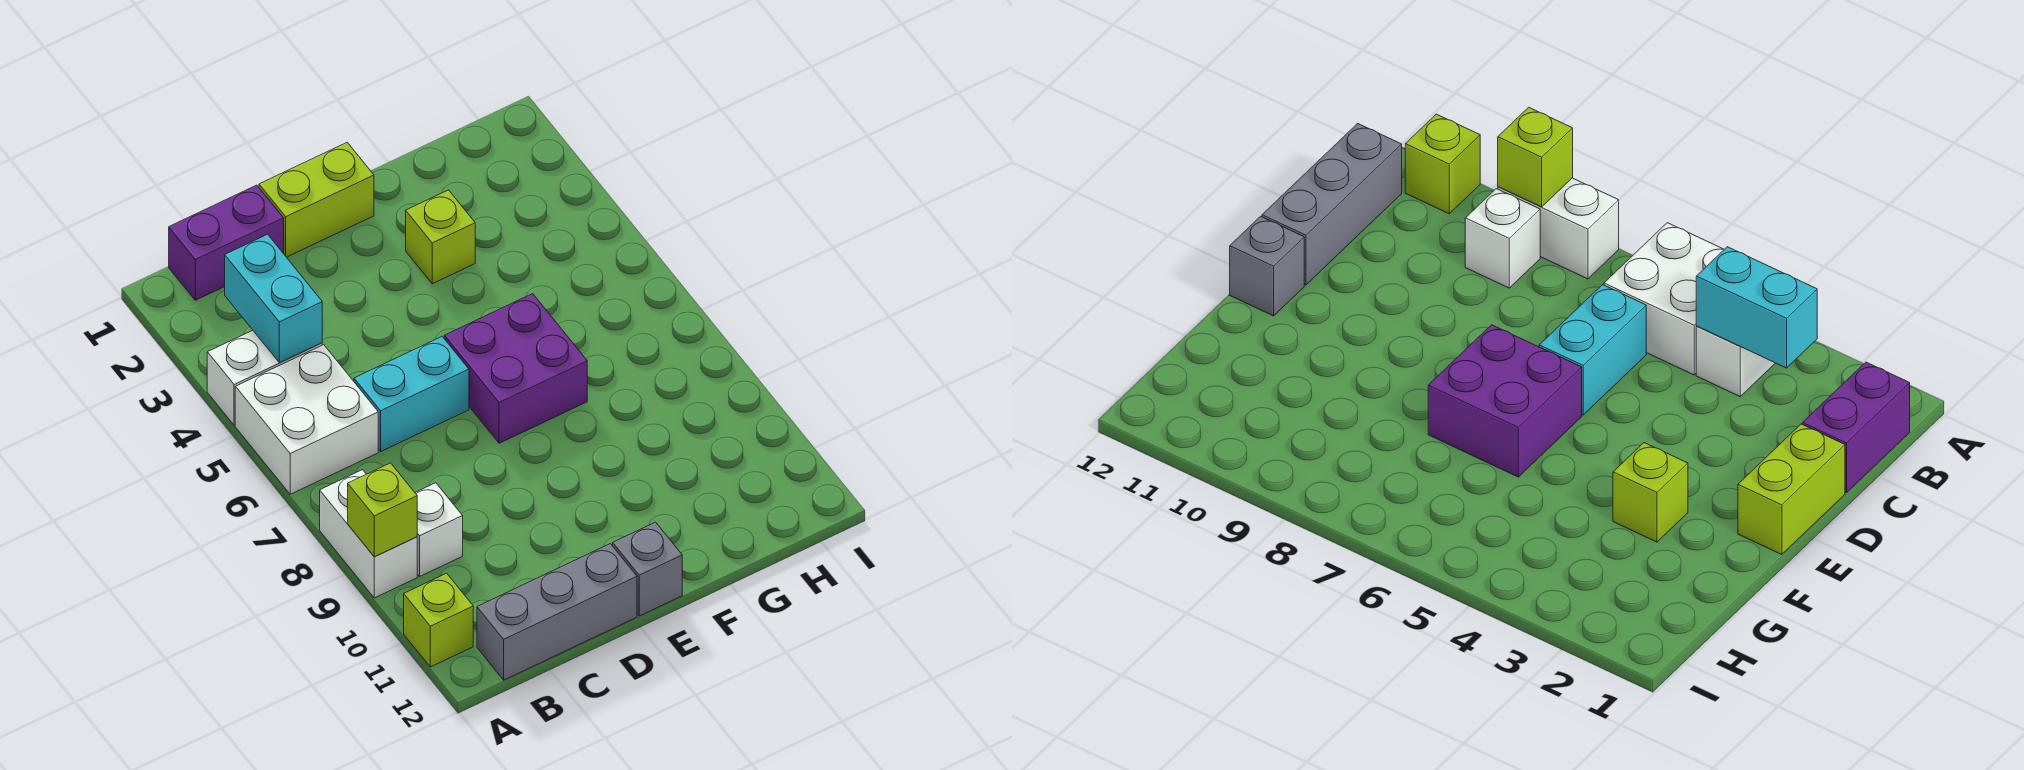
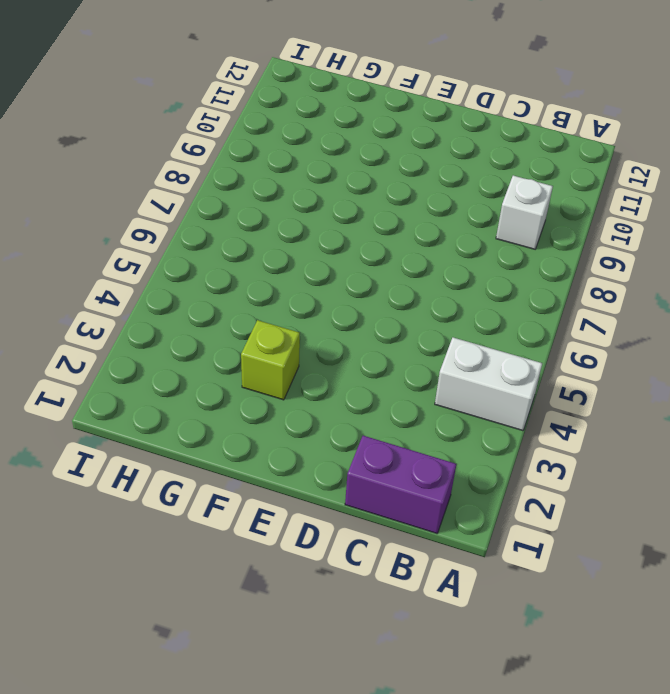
none -> white 2x2 brick [235,345,378,494]
none -> white 1x2 brick [320,470,417,598]
none -> lime 1x1 brick [404,573,473,667]

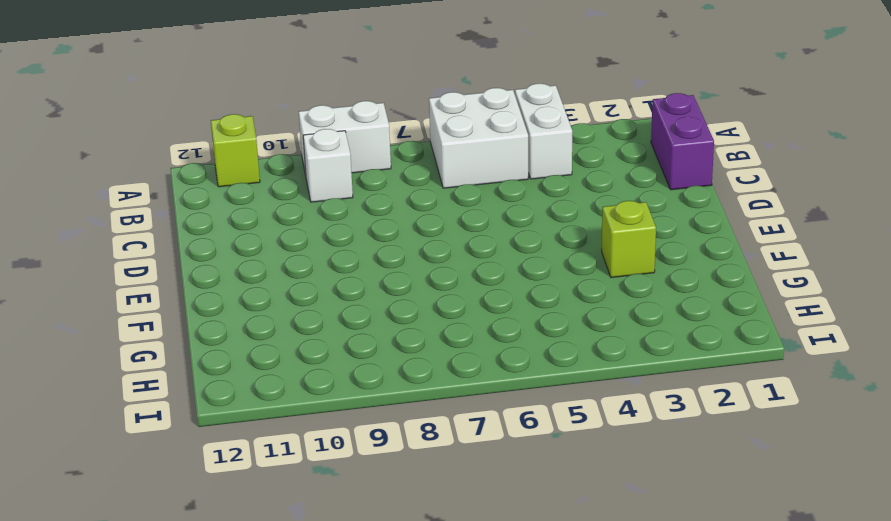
none -> grey 1x3 brick [477,544,637,680]
none -> cyan 1x2 brick [354,337,469,451]
none -> lime 1x2 brick [259,142,374,257]

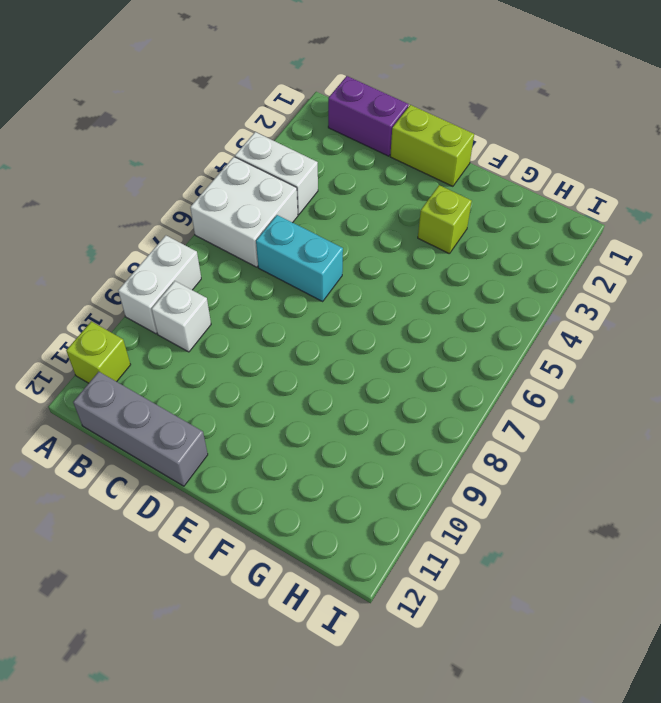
none -> purple 2x2 brick [444,294,587,443]
none -> grey 1x1 brick [613,522,682,616]
none -> lime 1x1 brick [348,463,417,557]

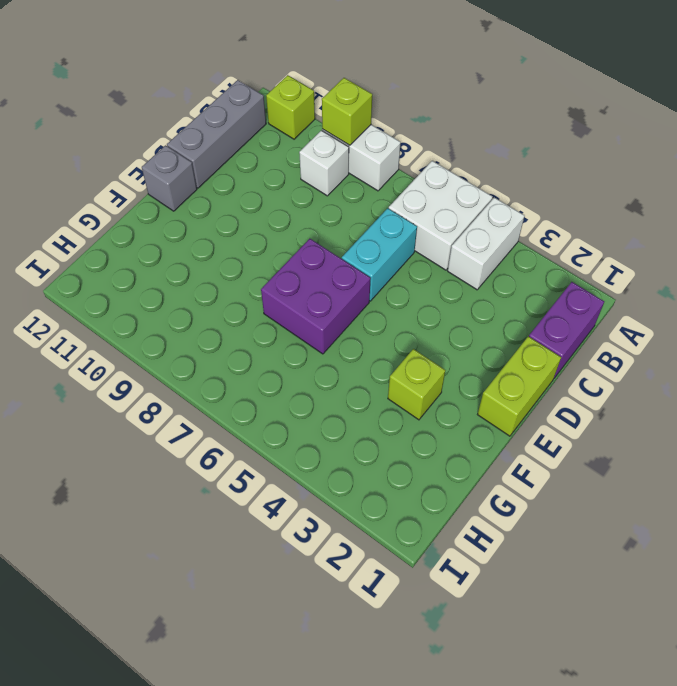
none -> cyan 1x2 brick [225,234,322,363]

